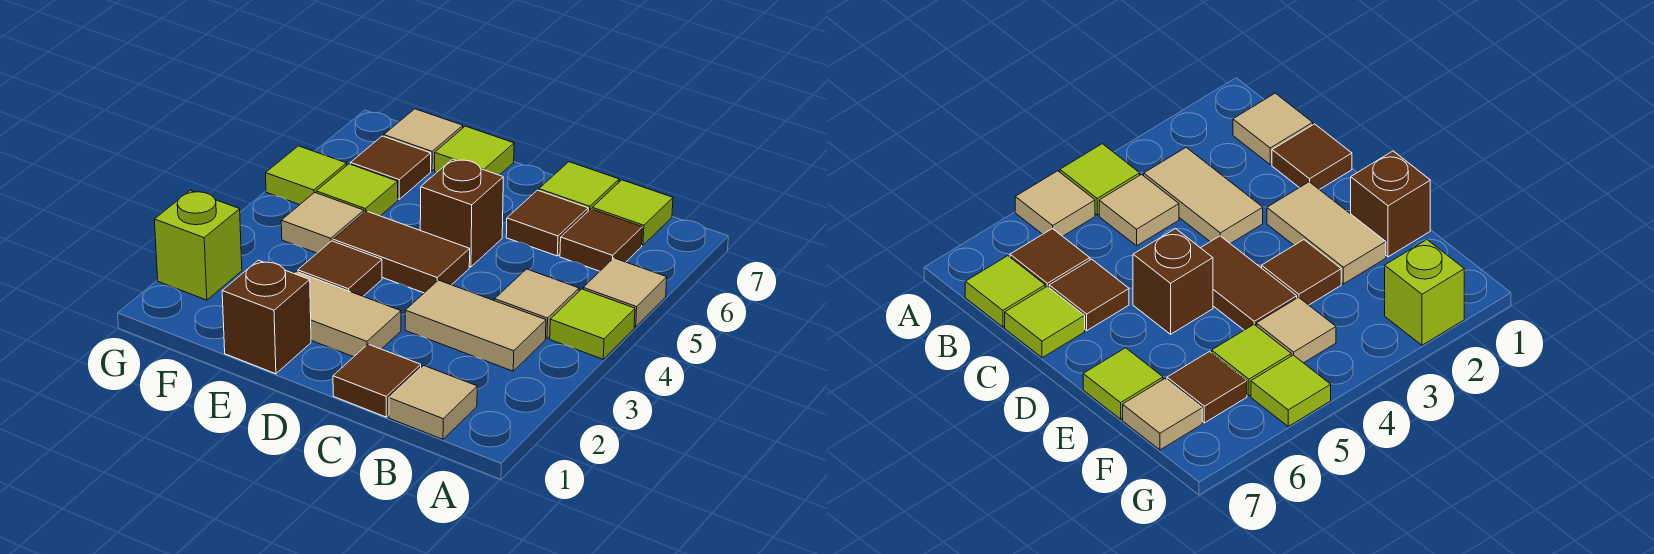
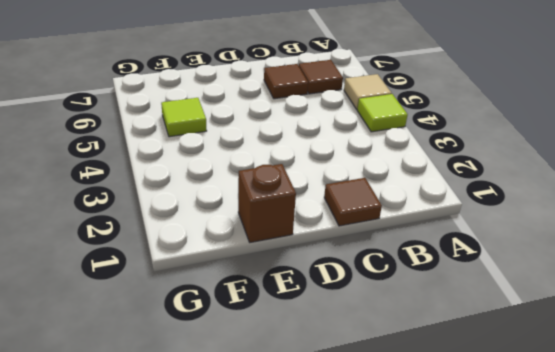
none -> tan 1x1 tile [389,366,477,439]
none -> tan 1x2 tile [405,280,546,371]
none -> tan 1x1 tile [495,269,579,338]

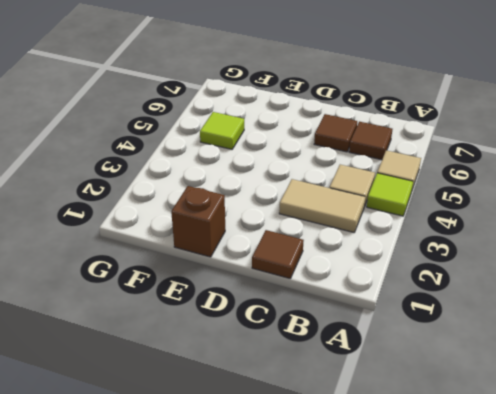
none -> tan 1x1 tile [389,366,477,439]
none -> lime 1x1 tile [592,180,673,245]
none -> lime 1x1 tile [539,162,619,211]

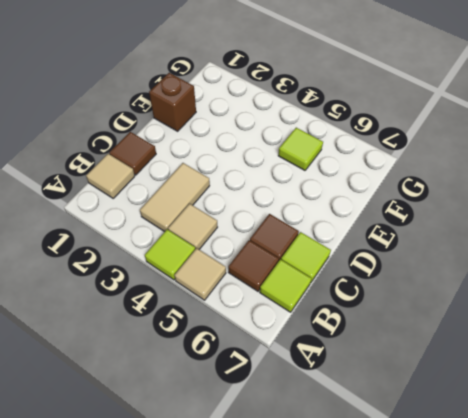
none -> tan 1x2 tile [294,272,401,357]
none -> brown 1x2 tile [333,211,470,293]
none -> brown 1x1 brick [420,159,503,267]

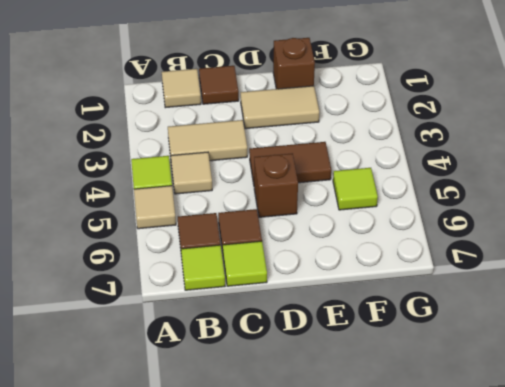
none -> brown 1x1 tile [298,241,382,296]
none -> lime 1x1 tile [435,126,514,175]
none -> tan 1x1 tile [281,193,364,253]

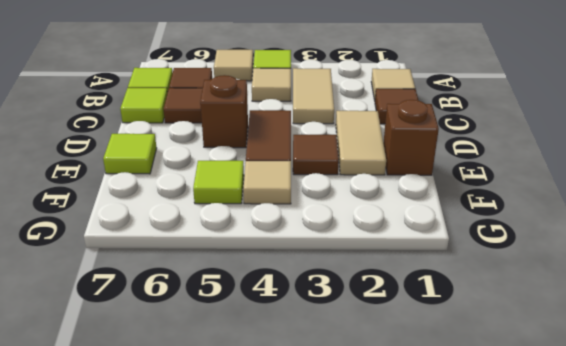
none -> brown 1x1 tile [350,136,431,199]
none -> tan 1x1 tile [384,109,463,171]
none -> lime 1x1 brick [154,191,242,300]

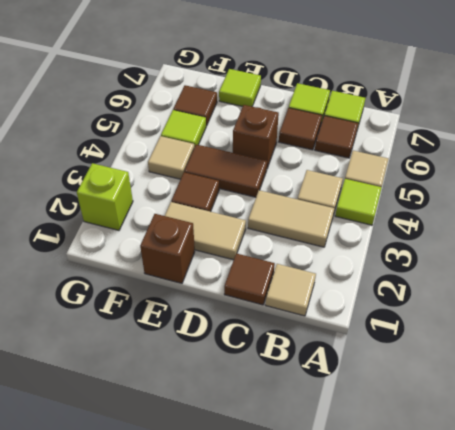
none -> tan 1x1 tile [384,109,463,171]
none -> lime 1x1 tile [266,146,346,205]

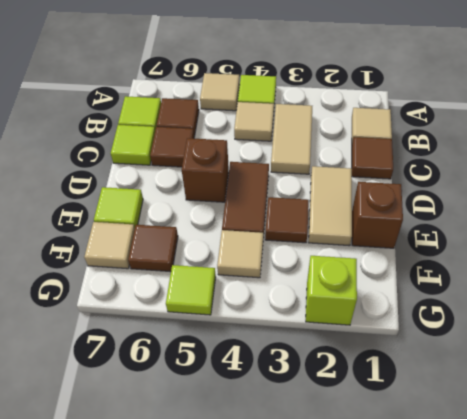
none -> lime 1x1 tile [316,164,398,216]

